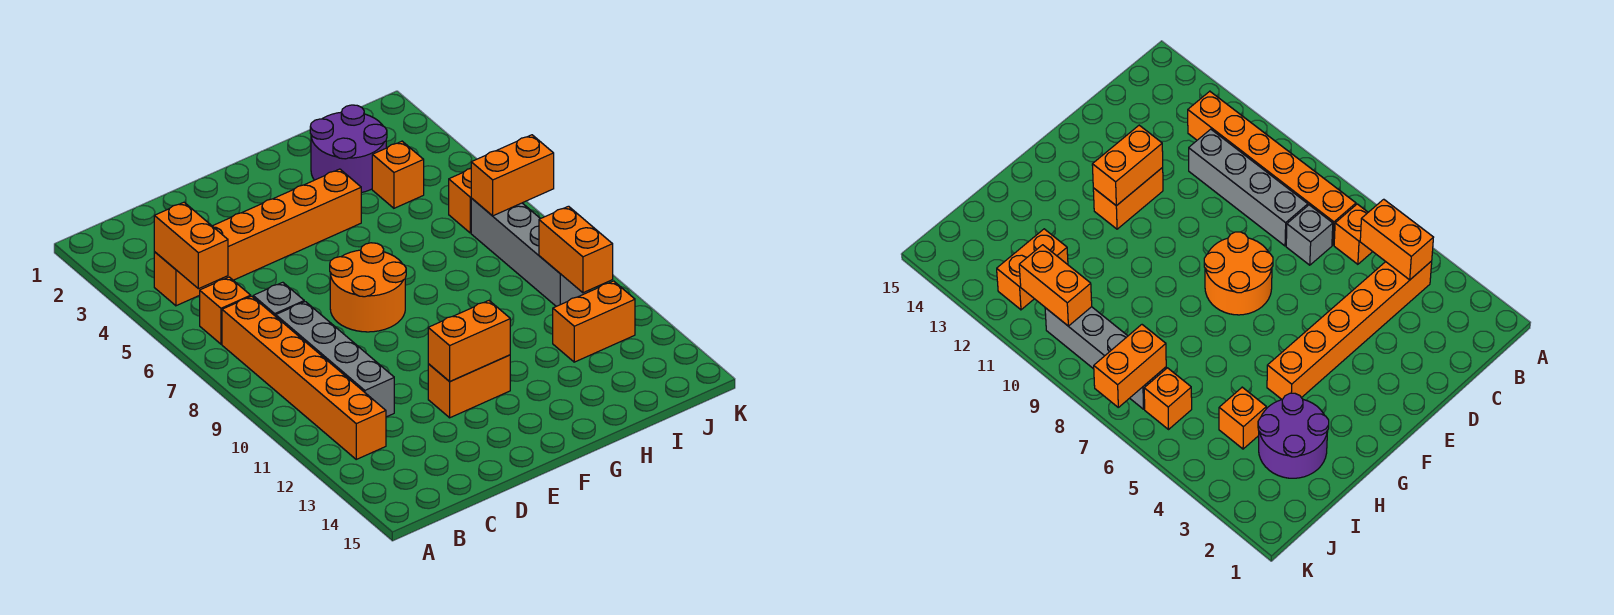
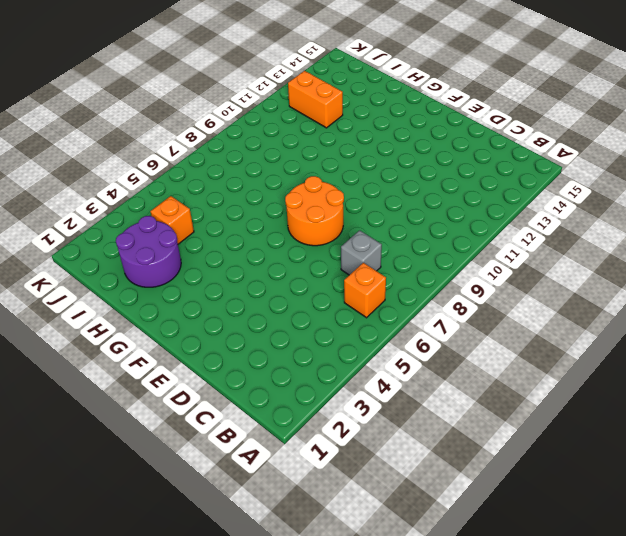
none -> orange 1x6 brick [154,169,361,306]
none -> orange 1x6 brick [222,296,386,459]
none -> grey 1x4 brick [276,302,394,417]

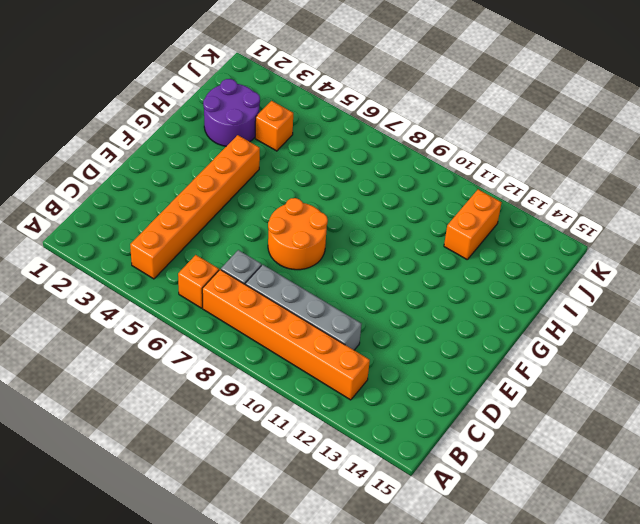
none -> orange 1x2 brick [428,355,510,418]
none -> orange 1x1 brick [449,168,471,233]
none -> grey 1x4 brick [471,198,590,306]

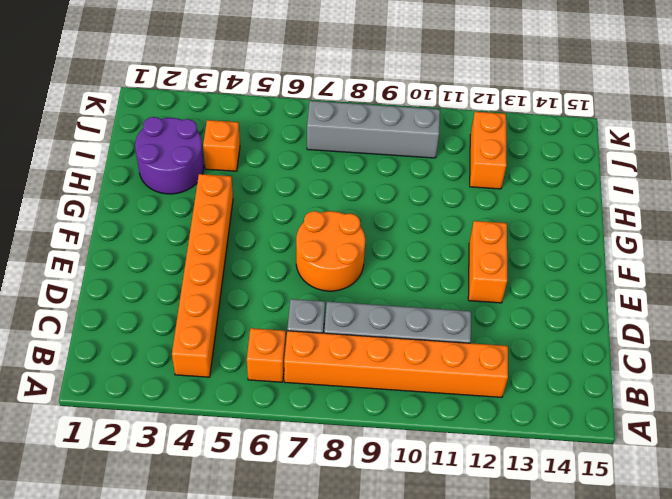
none -> orange 1x1 brick [449,168,471,233]
none -> orange 1x2 brick [154,202,228,289]
none -> orange 1x2 brick [428,301,510,382]

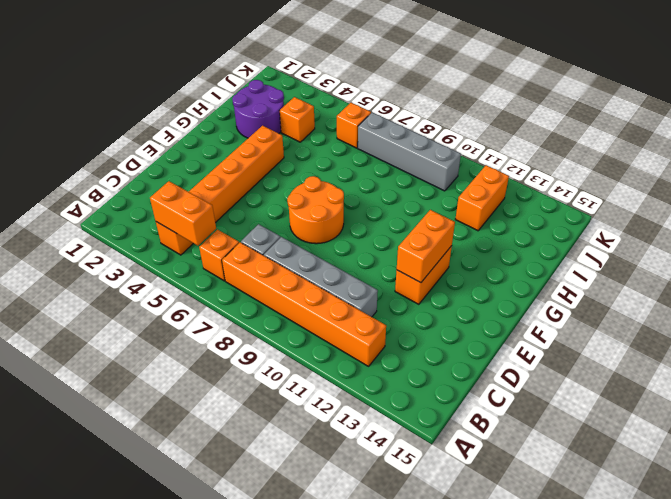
none -> orange 1x2 brick [471,135,554,216]
none -> orange 1x2 brick [539,206,613,293]

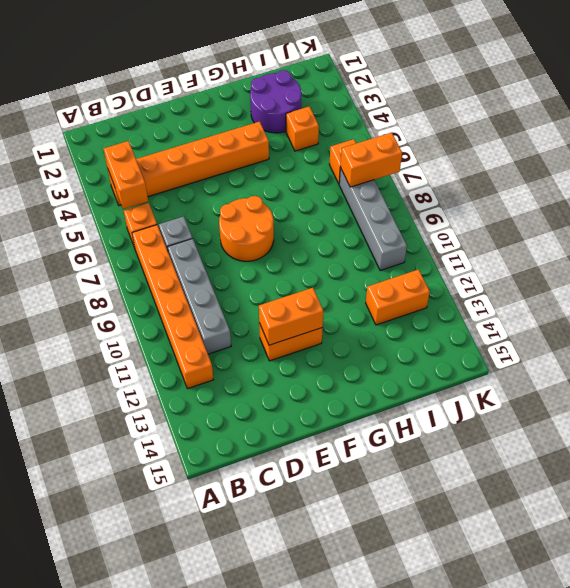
none -> orange 1x2 brick [539,206,613,293]

